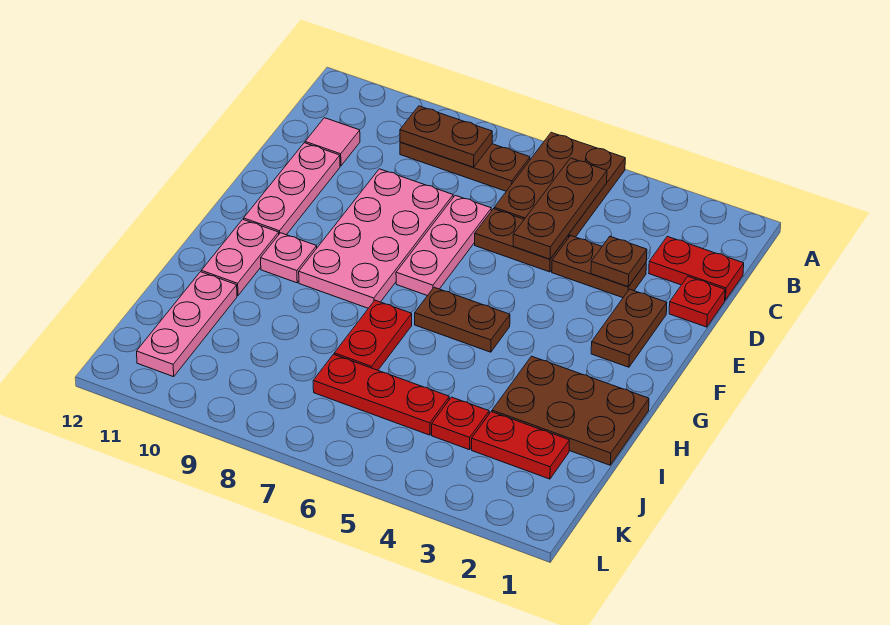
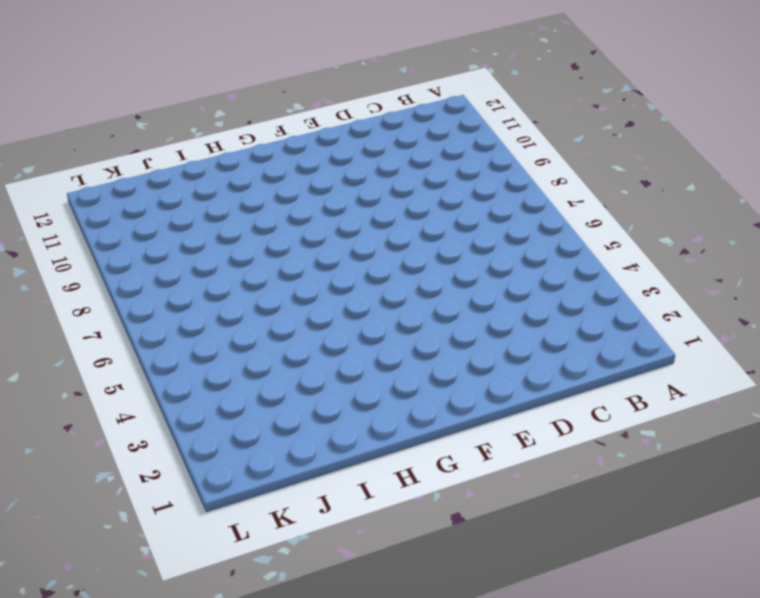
none -> brown 2x3 plate [494,132,625,237]
none -> brown 1x3 plate [400,142,530,191]
none -> red 1x2 plate [649,236,744,300]

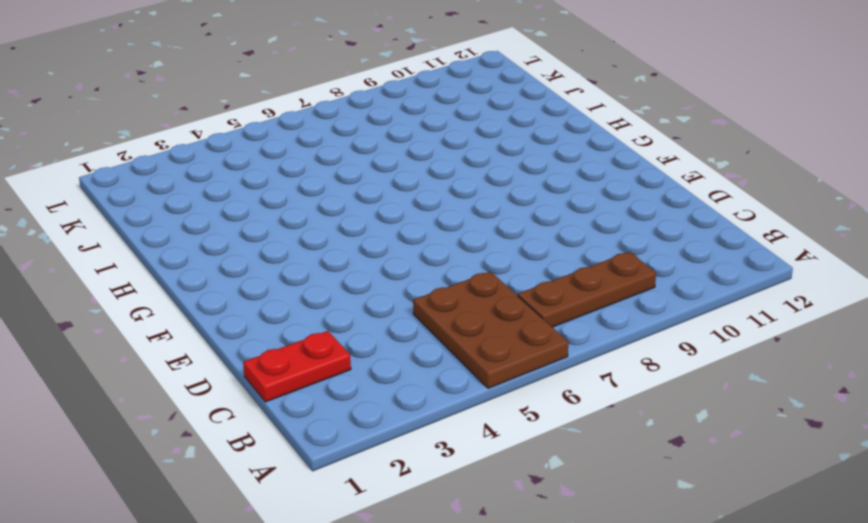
none -> pink 1x1 tile [305,118,360,166]
none -> red 1x1 plate [669,277,725,327]
none -> brown 1x2 plate [552,236,646,298]

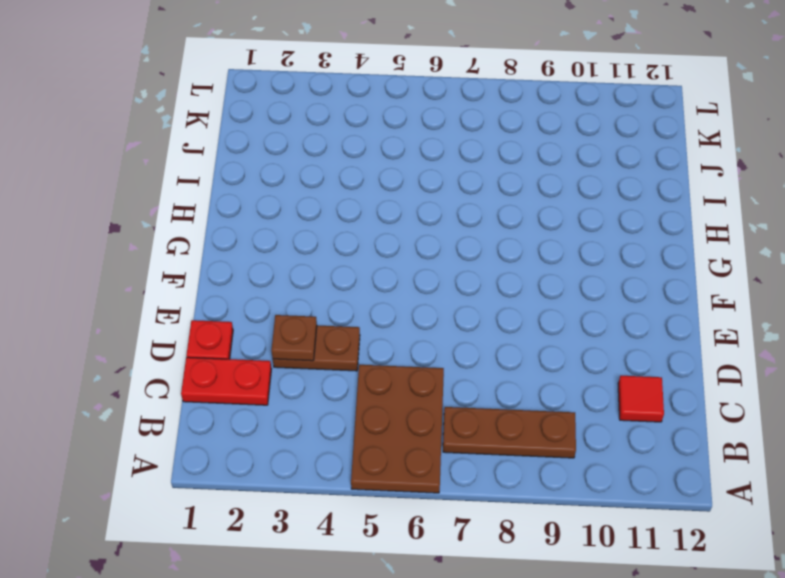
red 1x1 tile [618,376,664,422] -> pink 1x1 tile [305,118,360,166]
none -> brown 1x2 plate [475,209,569,272]
none -> pink 1x3 plate [396,195,491,296]
none -> pink 2x4 plate [299,169,453,308]

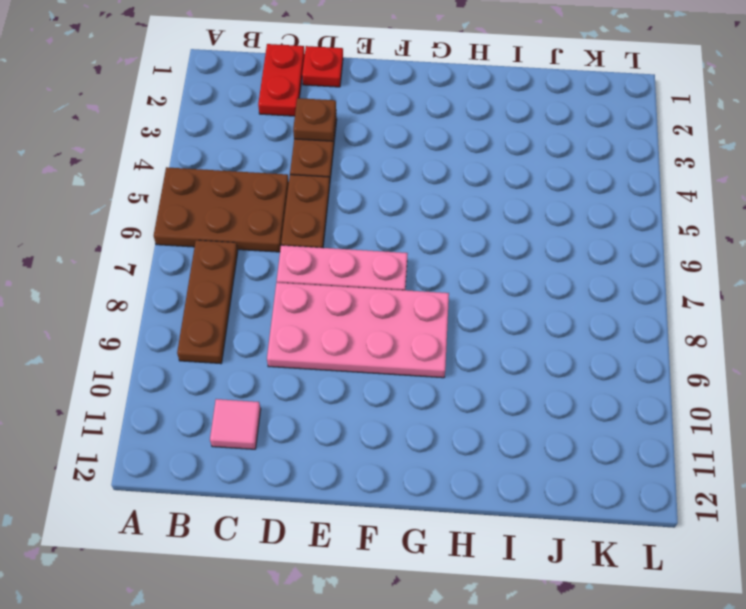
none -> pink 1x3 plate [244,143,340,235]
none -> brown 1x2 plate [591,289,667,367]
none -> brown 1x2 plate [415,287,510,352]

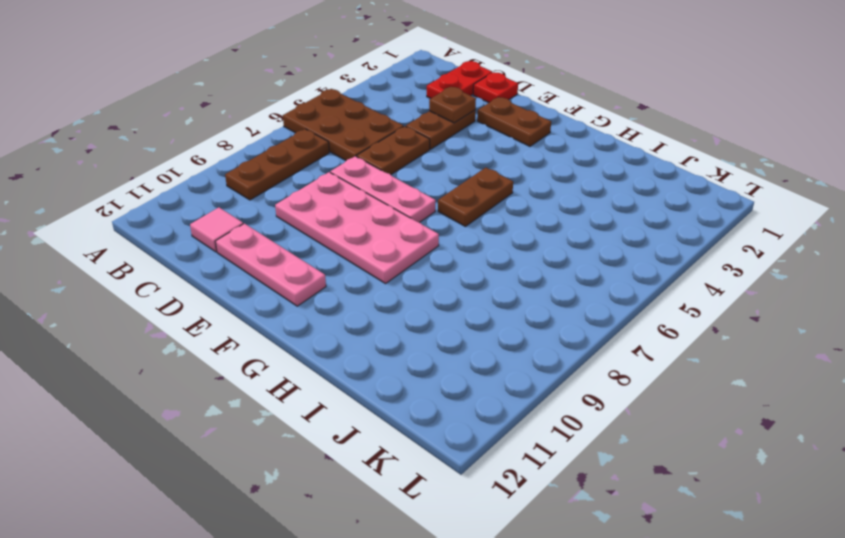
none -> pink 1x1 plate [261,233,317,283]
none -> pink 1x2 plate [201,219,279,296]
none -> brown 2x3 plate [492,356,649,465]

